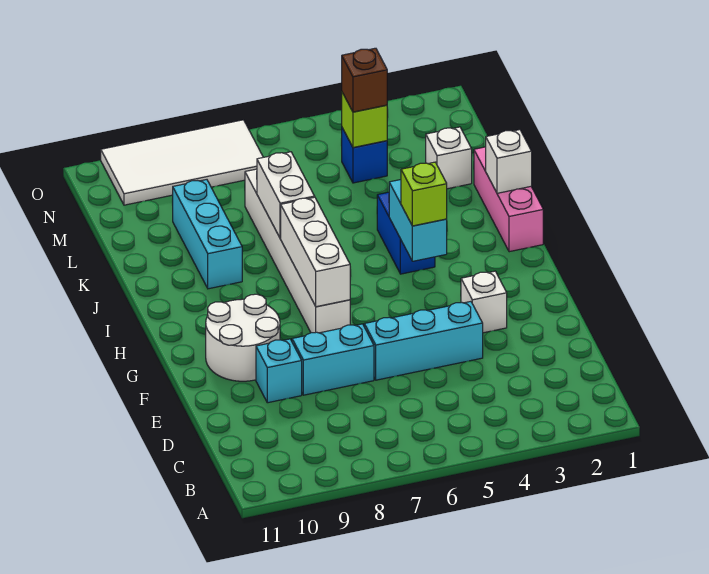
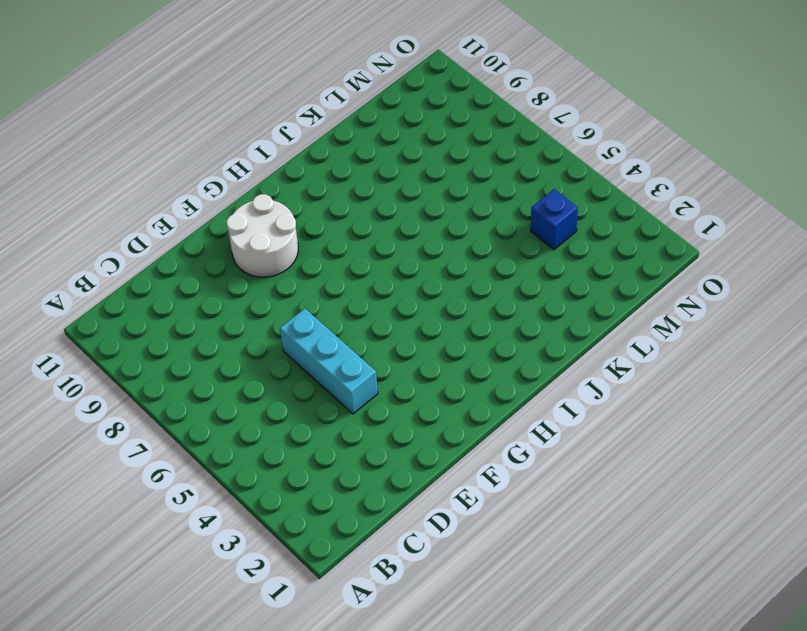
none -> cyan 1x2 brick [292,324,374,395]
none -> cyan 1x1 brick [256,339,302,403]
none -> white 1x1 brick [461,271,507,333]

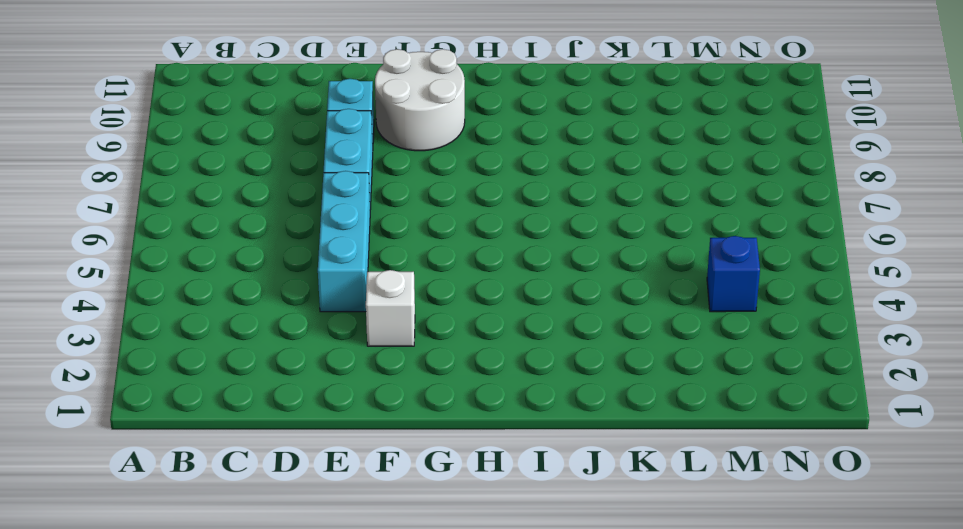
none -> white 1x6 brick [245,169,350,333]
none -> pink 1x3 brick [474,147,543,252]
none -> blue 1x2 brick [377,192,435,274]

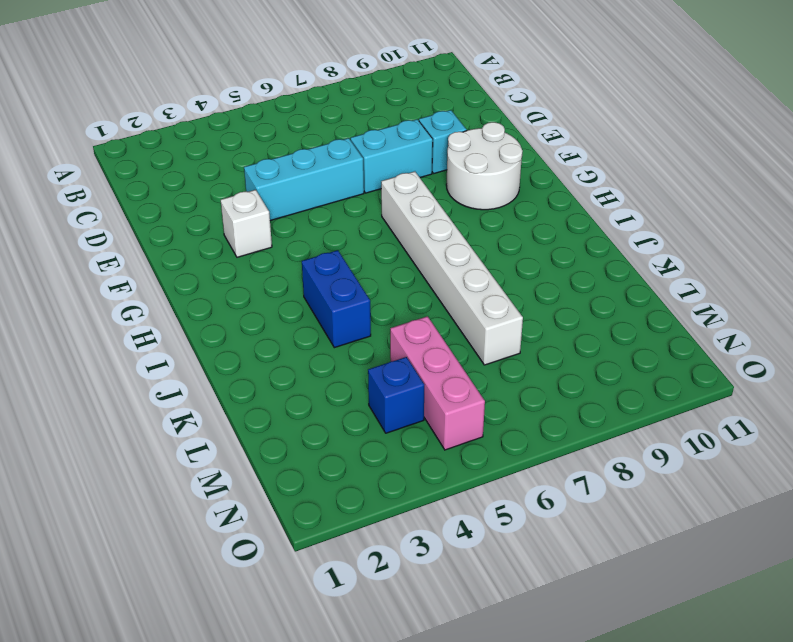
pink 1x3 brick [390,316,485,450] -> pink 1x3 brick moved to [474,147,543,252]
none -> cyan 1x3 brick [172,180,242,289]
none -> white 1x1 brick [426,127,472,189]
none -> white 2x4 tile [101,120,263,205]

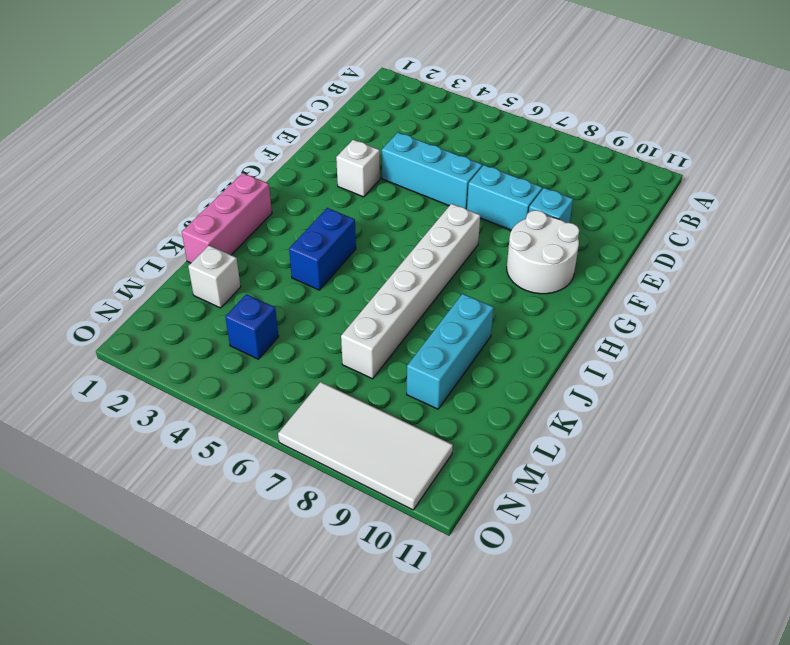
none -> white 1x3 brick [281,197,350,307]
none -> cyan 1x2 brick [389,180,447,261]
none -> white 1x1 brick [486,130,532,193]

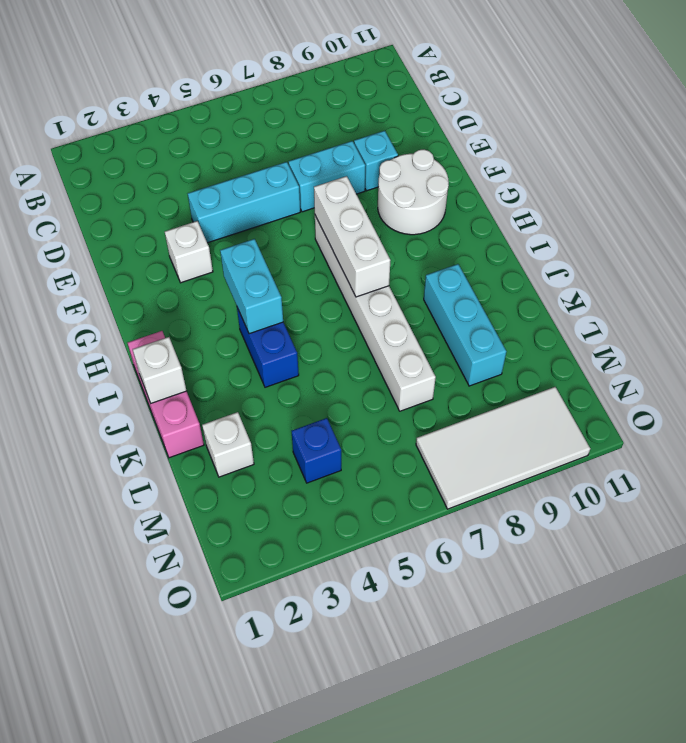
none -> white 1x2 brick [257,152,315,238]
none -> lime 1x1 brick [342,93,387,147]
none -> lime 1x1 brick [401,162,447,226]

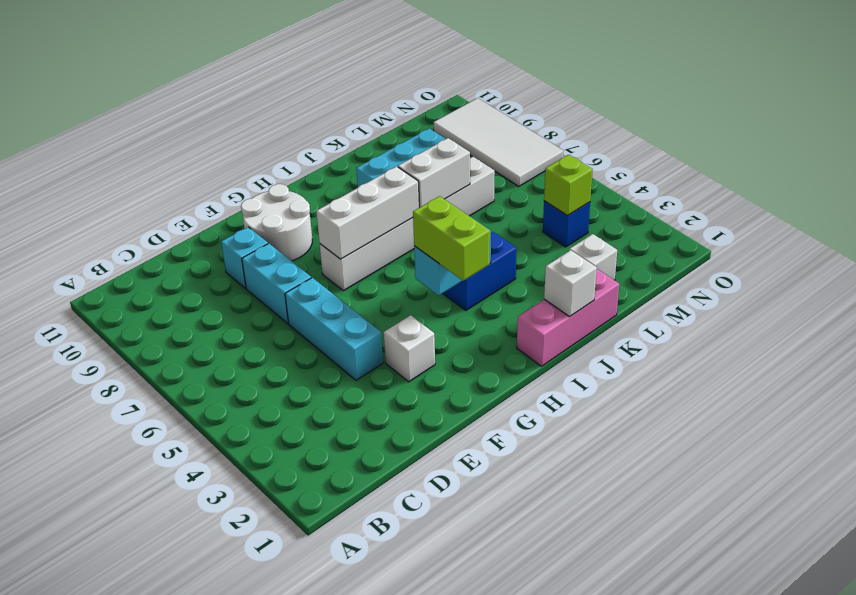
lime 1x2 brick [413,196,490,281] -> lime 1x1 brick [401,162,447,226]
none -> brown 1x1 brick [342,48,387,112]

